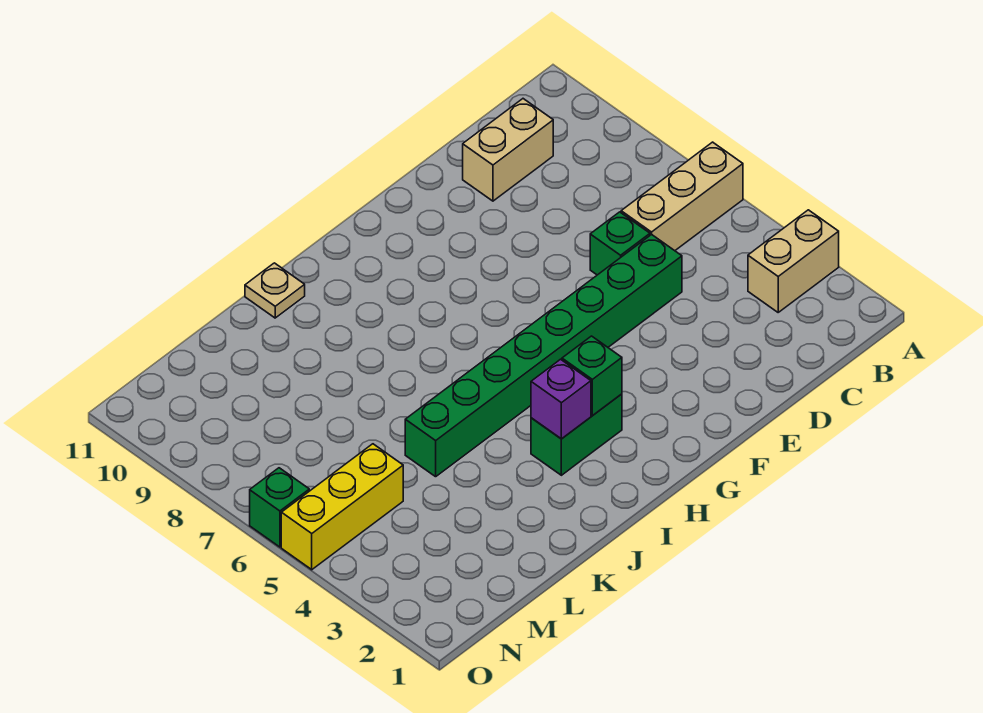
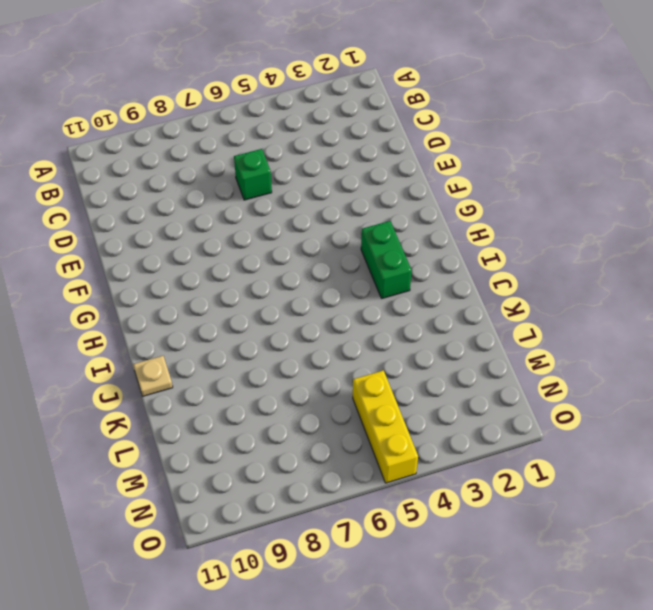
none -> tan 1x2 brick [748,210,839,312]
none -> tan 1x3 brick [621,142,743,251]

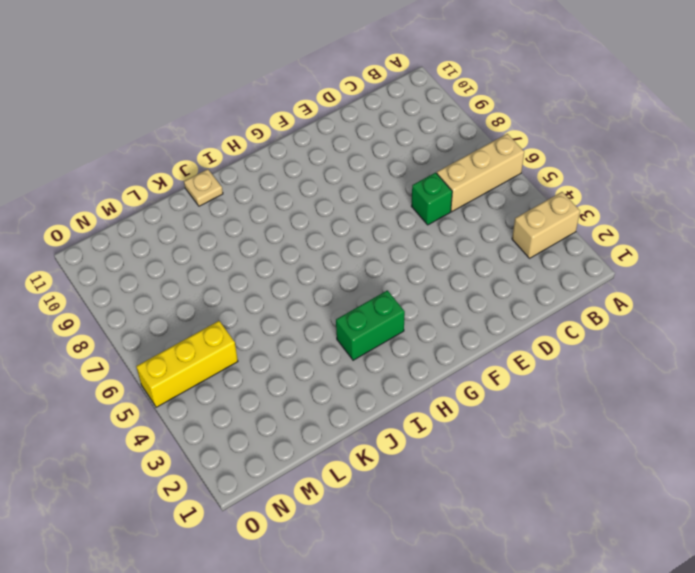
none -> tan 1x2 brick [463,99,553,201]
none -> green 1x8 brick [405,234,682,477]

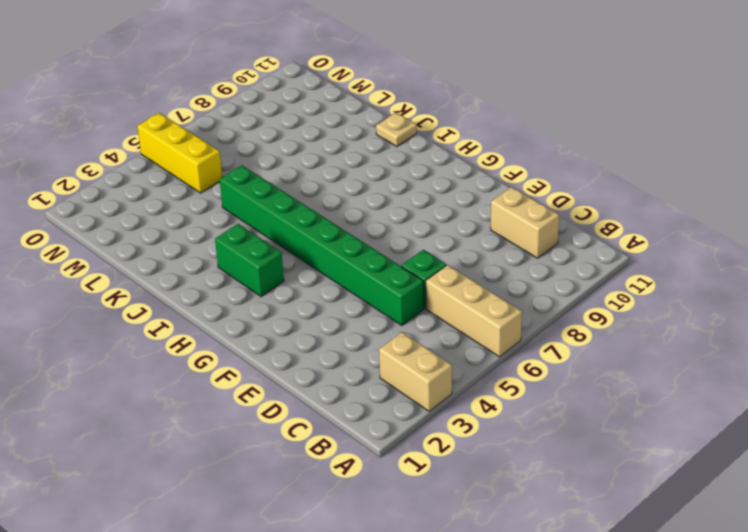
none -> green 1x1 brick [250,468,309,547]
none -> green 1x1 brick [562,336,622,416]

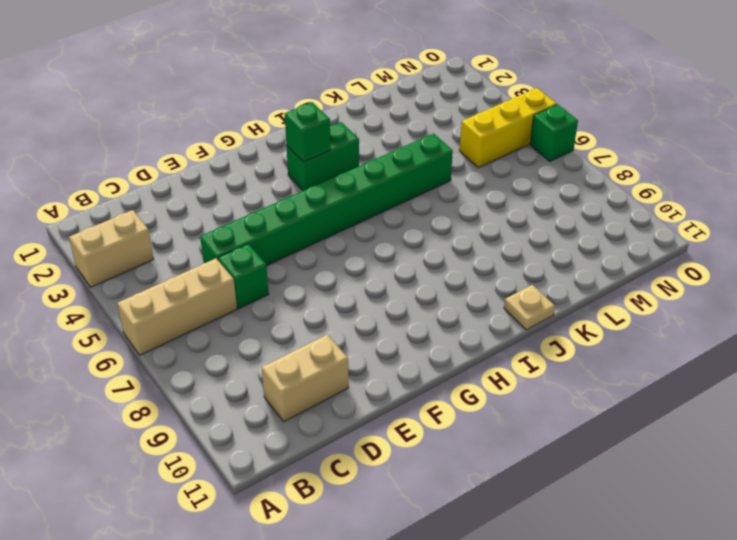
none -> purple 1x1 brick [531,359,591,439]

